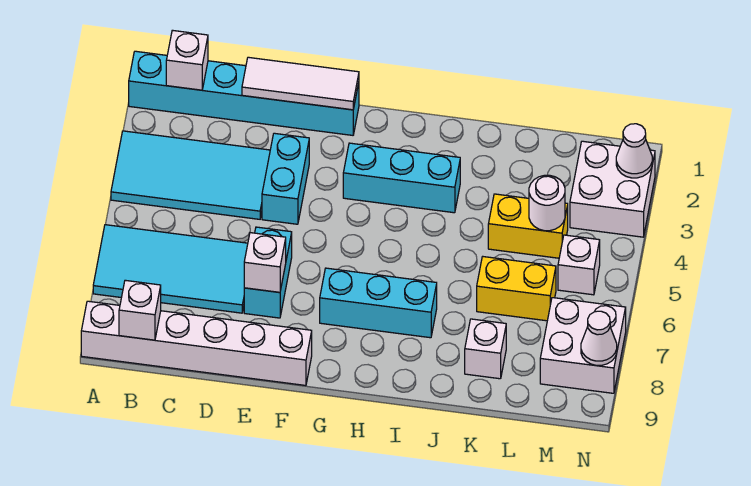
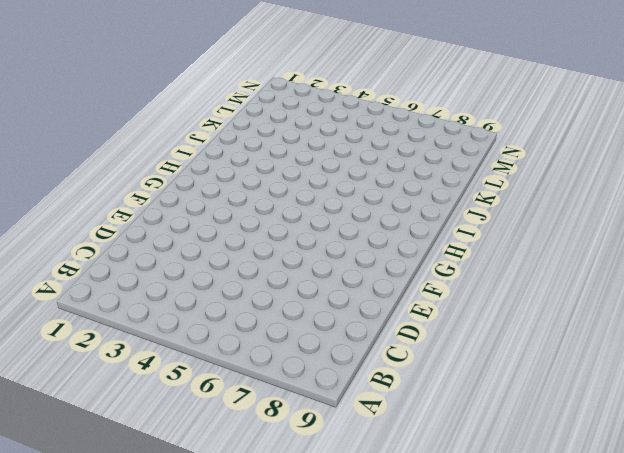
none -> cyan 1x6 brick [129,51,359,135]
none -> cyan 2x4 tile [111,131,270,219]
none -> cyan 2x4 tile [93,225,248,313]

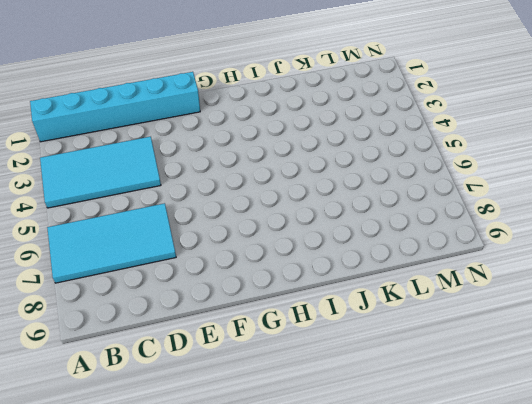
none -> white 1x6 brick [81,301,312,385]
none -> cyan 1x2 brick [262,133,309,224]
none -> cyan 1x2 brick [244,227,292,318]

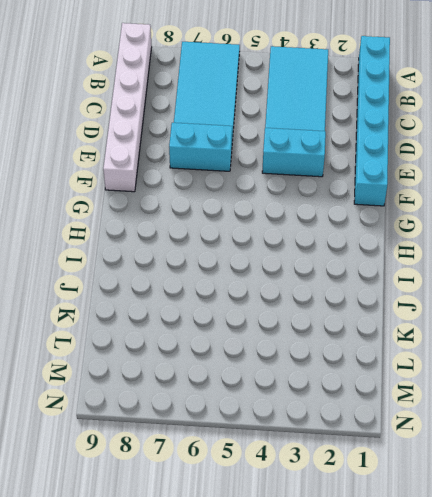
none -> cyan 1x3 brick [343,143,460,213]
none -> cyan 1x3 brick [320,268,437,338]
none -> yellow 1x2 brick [488,194,568,258]

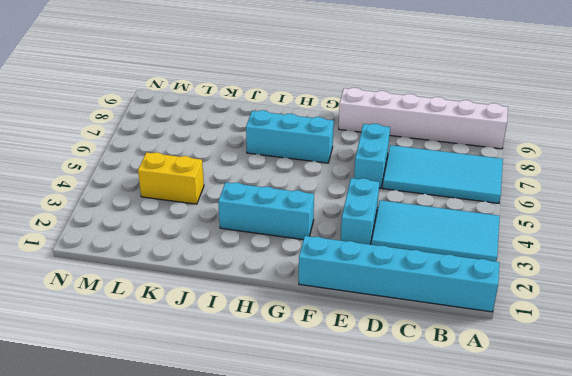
none -> yellow 1x2 brick [477,257,556,321]
none -> white 1x1 brick [465,319,506,379]
none -> white 2x2 brick [570,141,655,237]

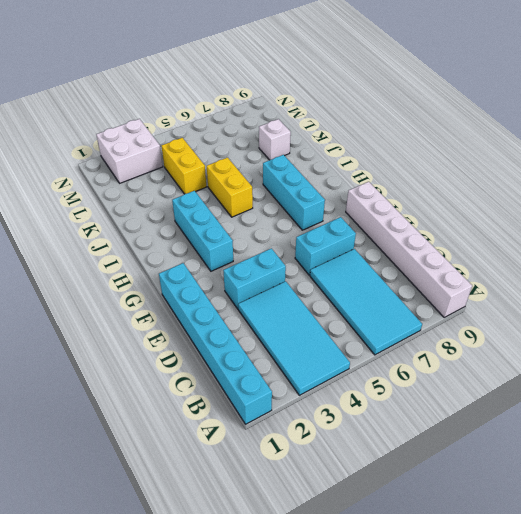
yellow 1x2 brick [207,158,253,217] -> yellow 1x2 brick moved to [477,257,556,321]
none -> white 1x1 brick [558,235,600,295]
none -> white 2x2 brick [540,298,626,393]
none -> white 1x1 brick [166,30,208,90]

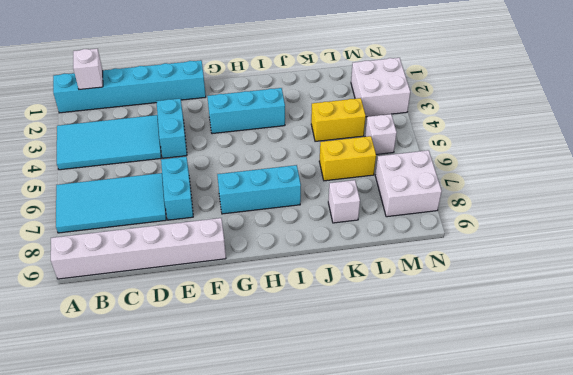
none -> white 1x1 brick [119,280,161,340]
none -> white 1x3 tile [242,57,359,110]
none -> white 1x1 brick [244,233,286,292]

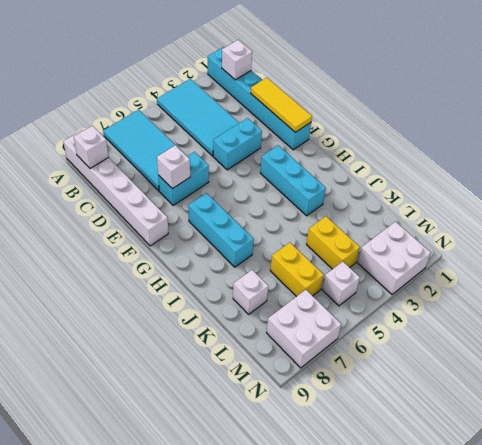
yellow 1x3 tile [251,78,312,132] -> white 1x3 tile [242,57,359,110]
none -> white 1x1 round brick [529,175,565,231]
none -> white 1x1 cone [616,124,652,178]
none -> white 1x1 cone [581,311,617,365]

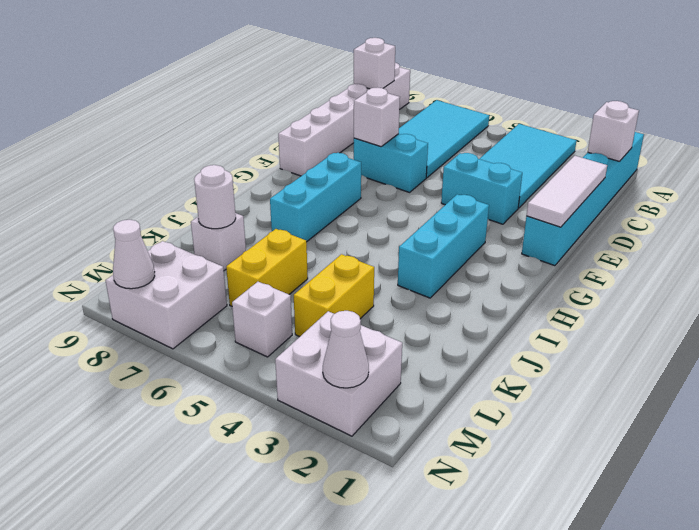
white 1x1 round brick [194,165,236,229] -> white 1x1 round brick moved to [529,175,565,231]

